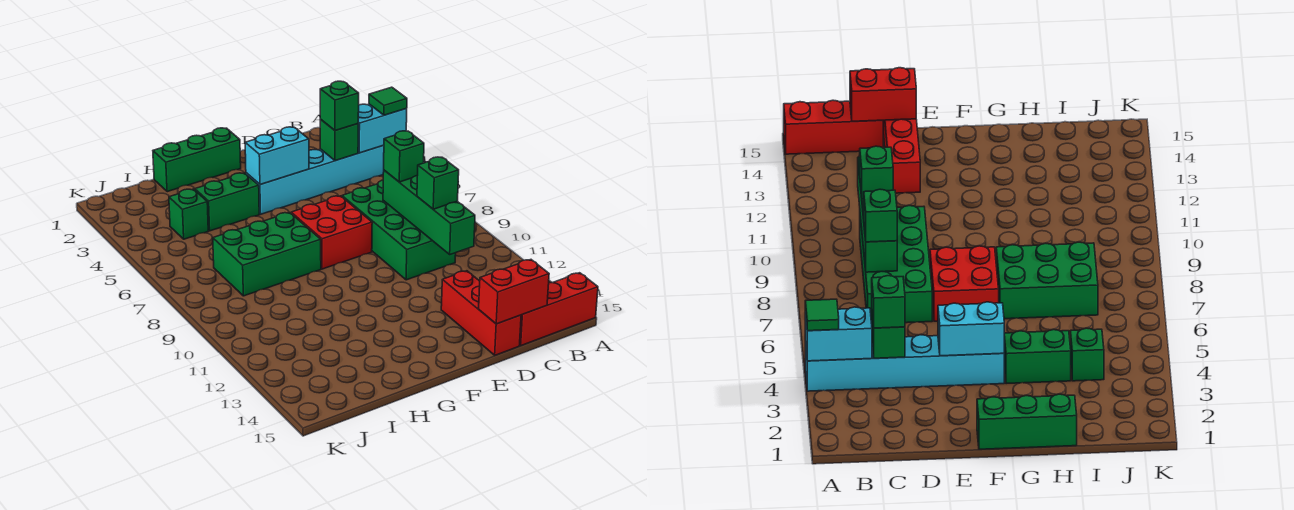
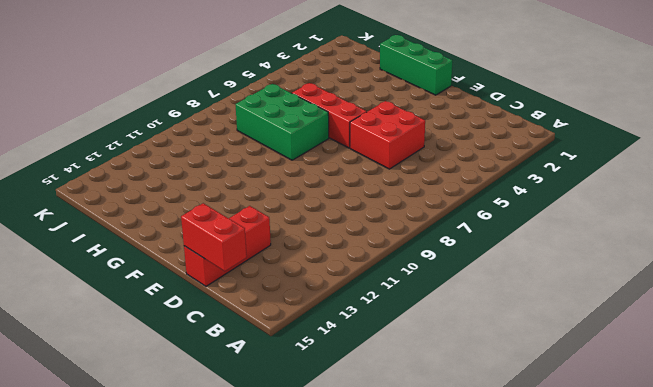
red 2x2 brick [350,101,425,169] -> red 2x2 brick moved to [291,196,372,269]
red 1x3 brick [292,83,367,148] -> red 1x3 brick moved to [520,273,598,345]
none -> cyan 1x6 brick [246,145,384,214]
none -> green 2x4 brick [342,180,456,280]
none -> green 1x2 brick [195,173,259,231]

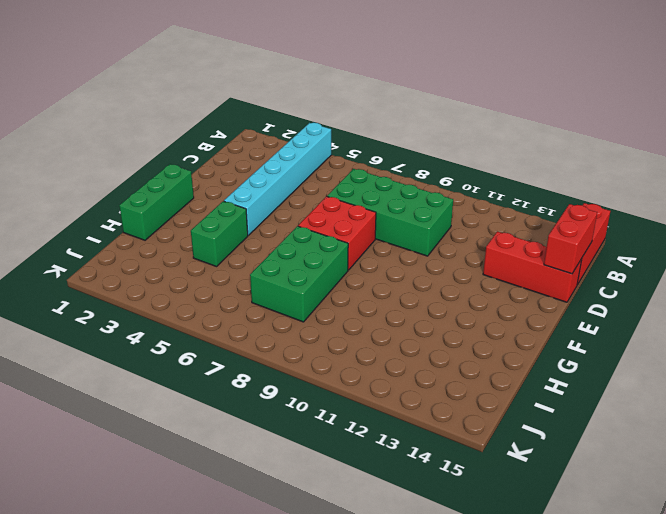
none -> green 1x1 brick [169,189,208,239]
none -> cyan 1x2 brick [358,104,407,153]
none -> green 1x1 brick [320,119,358,161]

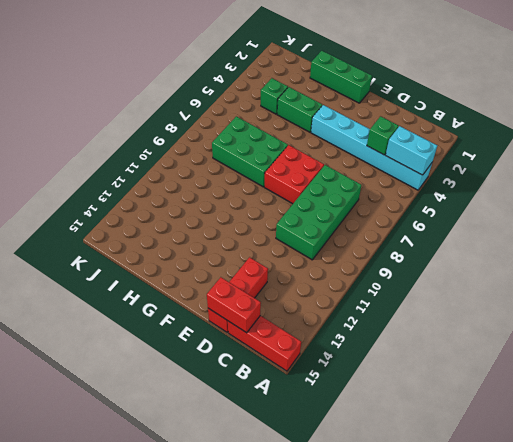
none -> green 1x4 brick [383,170,475,254]
none -> cyan 1x2 brick [245,127,309,185]
none -> green 1x1 tile [369,87,407,115]

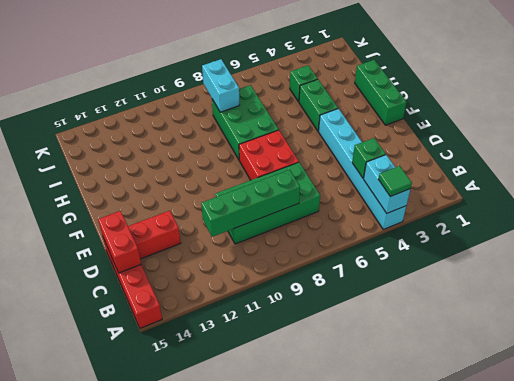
cyan 1x2 brick [202,59,239,112] -> cyan 1x2 brick moved to [245,127,309,185]
none -> green 1x1 brick [320,81,359,131]
none -> green 1x1 brick [384,131,424,182]
none -> green 1x1 brick [417,157,459,209]

